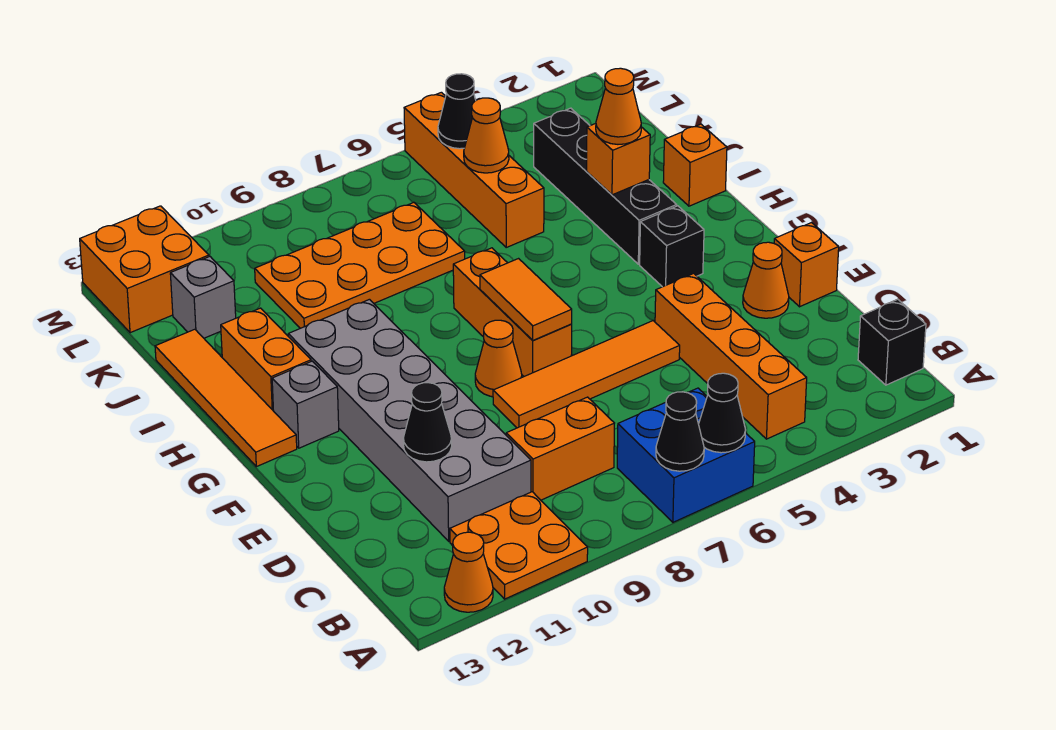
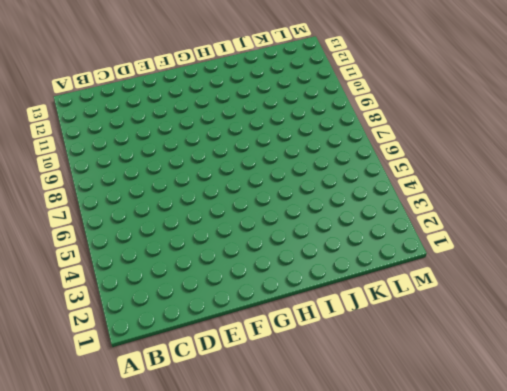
none -> blue 2x2 brick [617,388,755,522]
none -> orange 2x2 plate [450,492,588,599]
none -> orange 1x1 cone [444,532,493,612]
none -> black 1x1 brick [858,299,926,385]

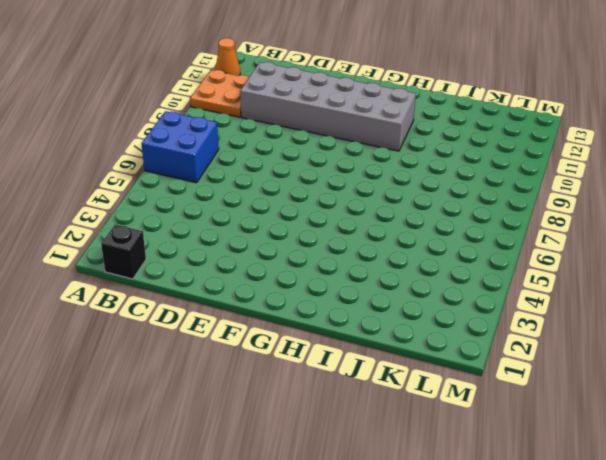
none -> orange 1x4 brick [655,273,807,439]
none -> orange 1x2 brick [506,397,614,500]
none -> orange 1x1 brick [774,223,839,307]
none -> orange 1x1 cone [743,242,789,318]

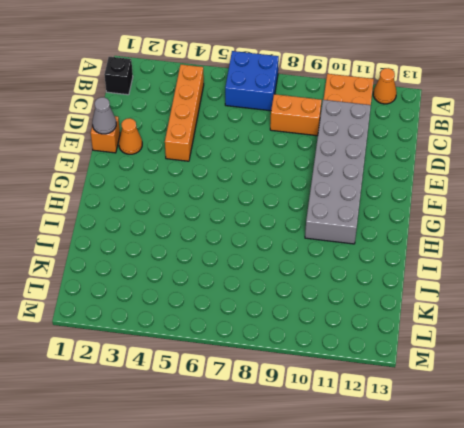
grey 1x1 cone [92,97,116,134] -> none
none -> orange 1x4 tile [493,321,680,428]
none -> orange 1x3 brick [453,248,572,376]
none -> orange 1x1 cone [475,320,522,397]
none -> black 1x1 brick [640,206,704,287]

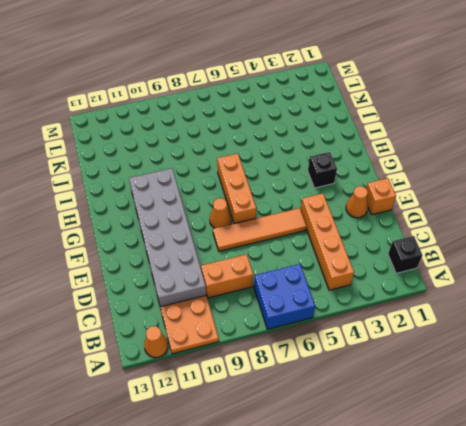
none -> grey 1x1 brick [272,361,339,448]
none -> orange 1x4 tile [155,329,297,467]
none -> black 1x4 brick [534,108,677,264]
none -> orange 1x2 brick [221,308,311,411]

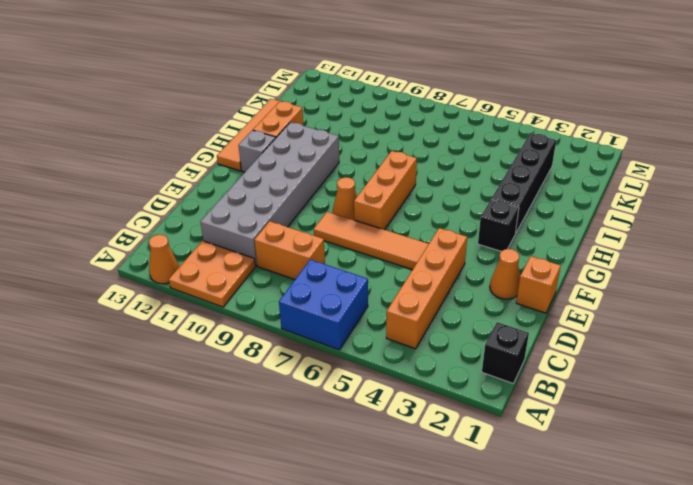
none -> orange 1x1 brick [663,124,727,206]
none -> orange 1x4 brick [404,92,544,247]
none -> orange 2x4 plate [255,202,465,328]
none -> grey 1x1 brick [170,257,236,338]

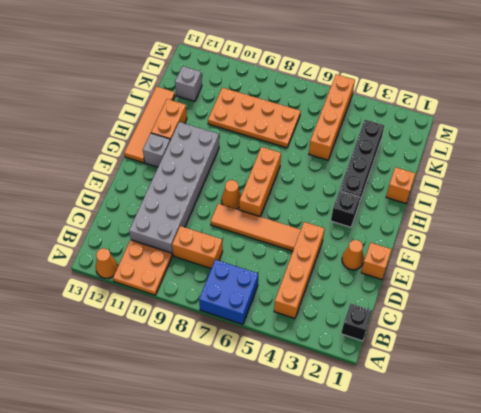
none -> orange 2x2 brick [80,206,209,333]
none -> black 1x1 cone [699,373,745,453]
none -> black 1x1 cone [656,392,704,471]
none -> black 1x1 cone [403,383,452,462]

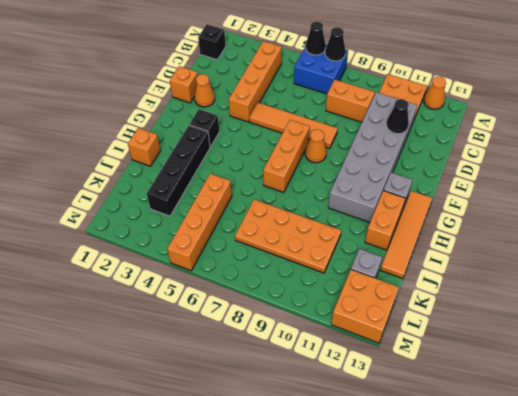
none -> orange 1x2 tile [480,259,572,340]
none -> orange 1x1 brick [587,123,650,195]
none -> orange 1x1 cone [464,98,509,173]
none -> black 1x1 cone [438,74,476,149]

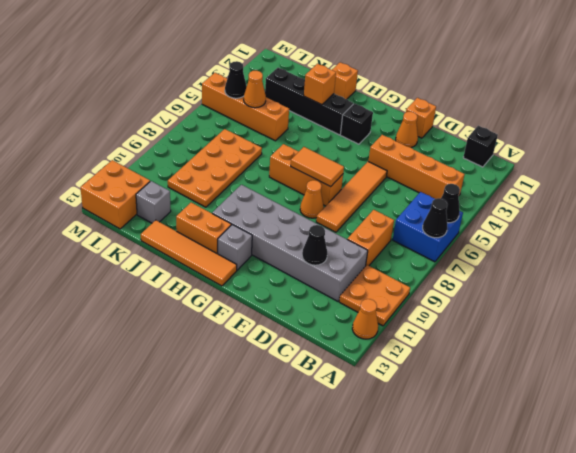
none -> orange 1x1 cone [596,68,641,144]

